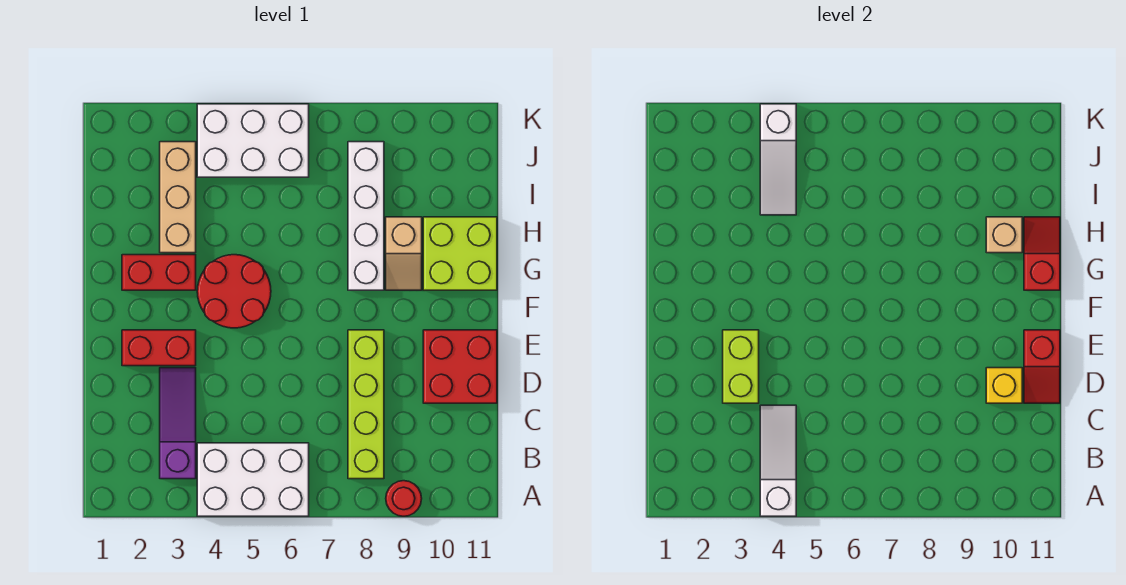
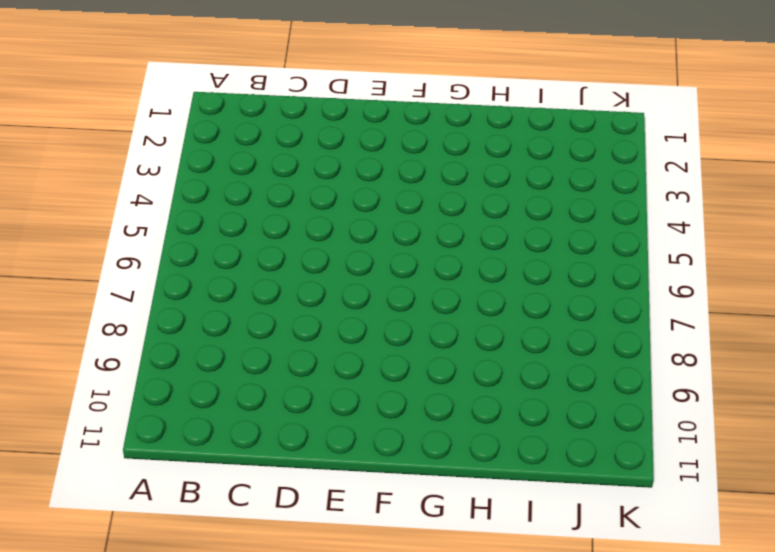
none -> white 2x3 brick [197,443,309,516]
none -> red 1x1 round brick [386,481,422,516]
none -> purple 1x3 slope [160,368,196,479]

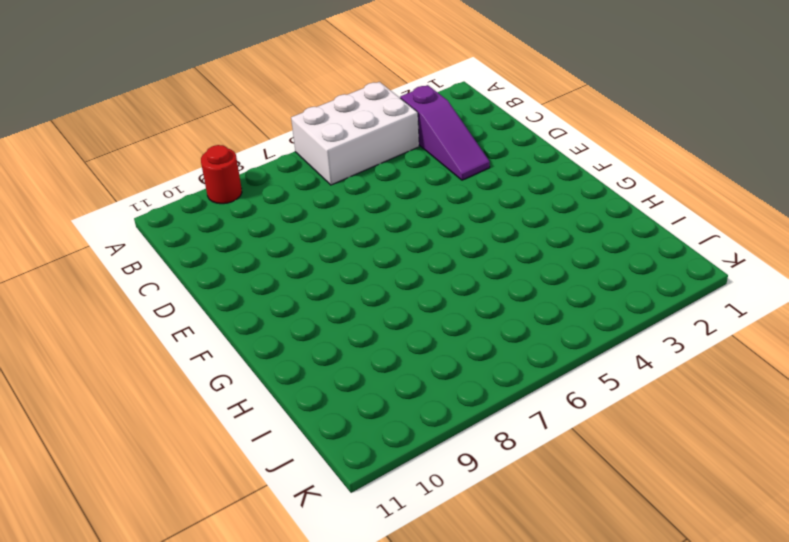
none -> lime 1x4 brick [348,330,384,479]
none -> red 2x2 brick [423,330,497,403]
none -> red 1x2 brick [122,330,196,366]

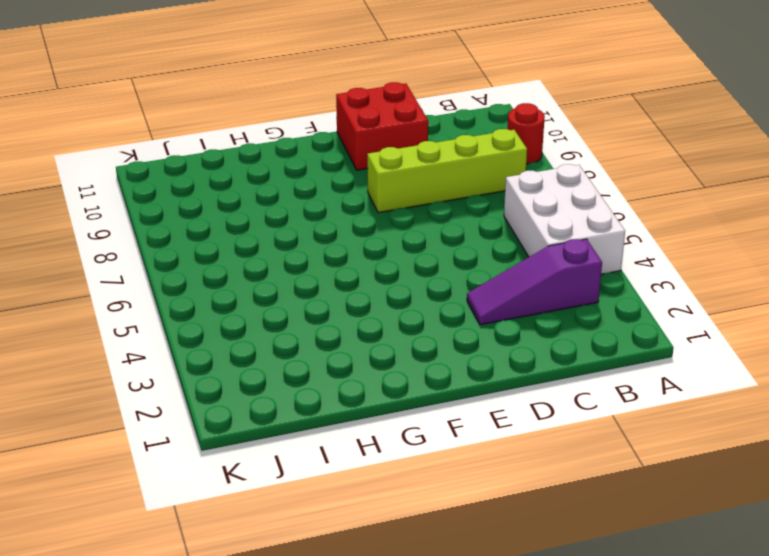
none -> red 1x2 brick [122,330,196,366]
none -> red 2x2 round brick [197,255,271,328]
none -> red 1x2 brick [122,255,196,290]

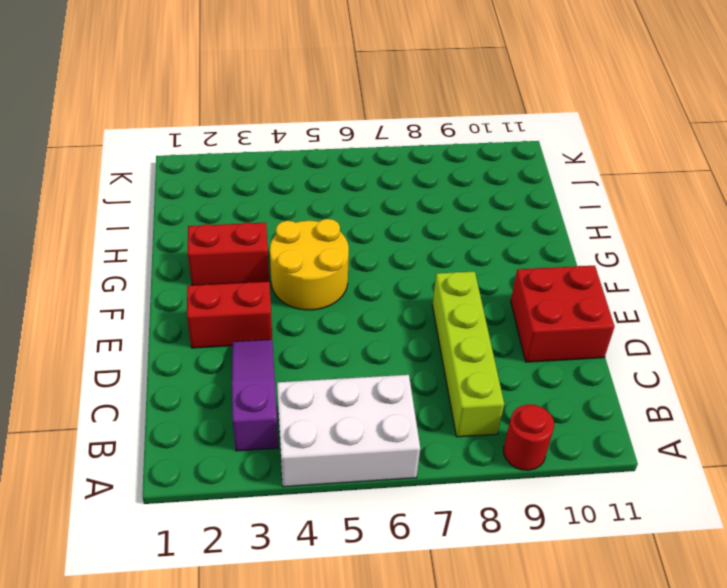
yellow 2x2 round brick [270,219,349,310] -> red 2x2 round brick [197,255,271,328]
none -> white 1x4 brick [348,142,384,290]
none -> tan 1x2 slope [386,217,422,290]
none -> lime 2x2 brick [423,217,497,290]

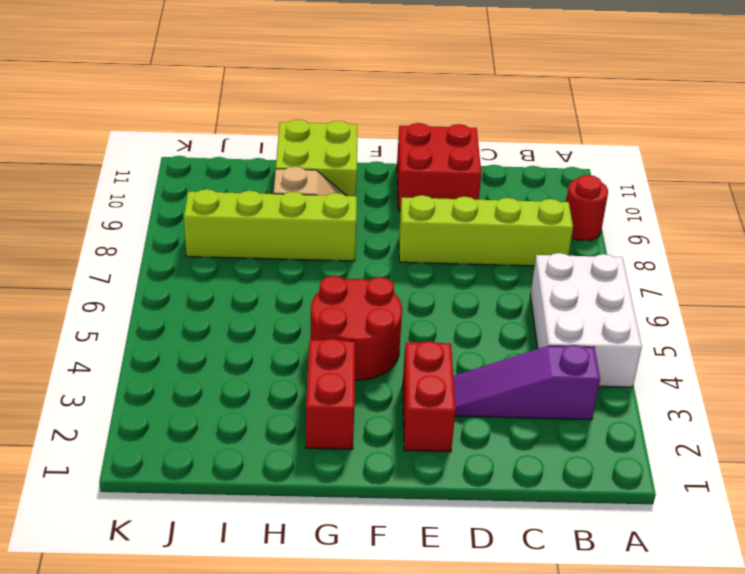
lime 1x4 brick [184,189,357,261] -> white 1x4 brick [348,142,384,290]
none -> tan 1x3 brick [160,142,196,253]
none -> white 2x3 brick [197,104,309,177]
none -> white 1x3 slope [760,405,796,516]

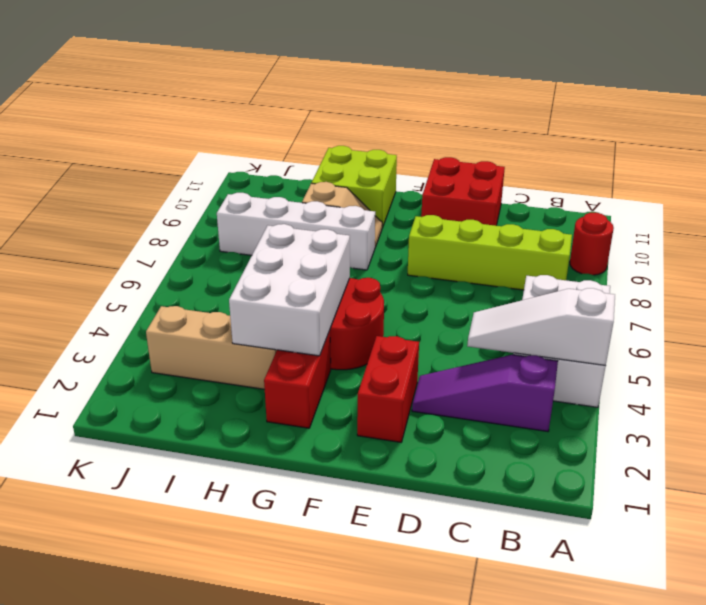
white 2x3 brick [229,224,350,356] -> white 2x3 brick moved to [197,104,309,177]
none -> lime 1x2 brick [723,330,759,403]
none -> yellow 1x1 brick [986,368,1022,403]
none -> red 1x2 slope [1024,330,1060,403]

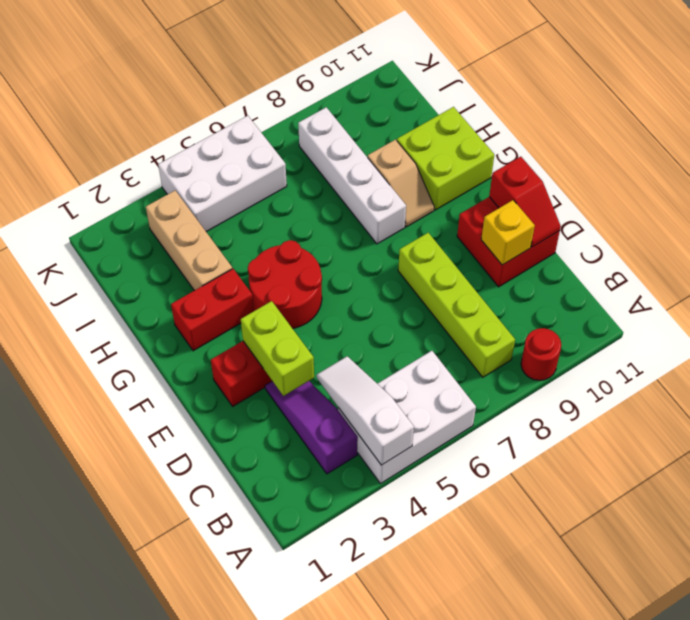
none -> red 1x2 slope [1024,217,1060,290]
none -> tan 1x1 brick [986,217,1022,253]
none -> white 1x3 slope [760,104,796,215]

